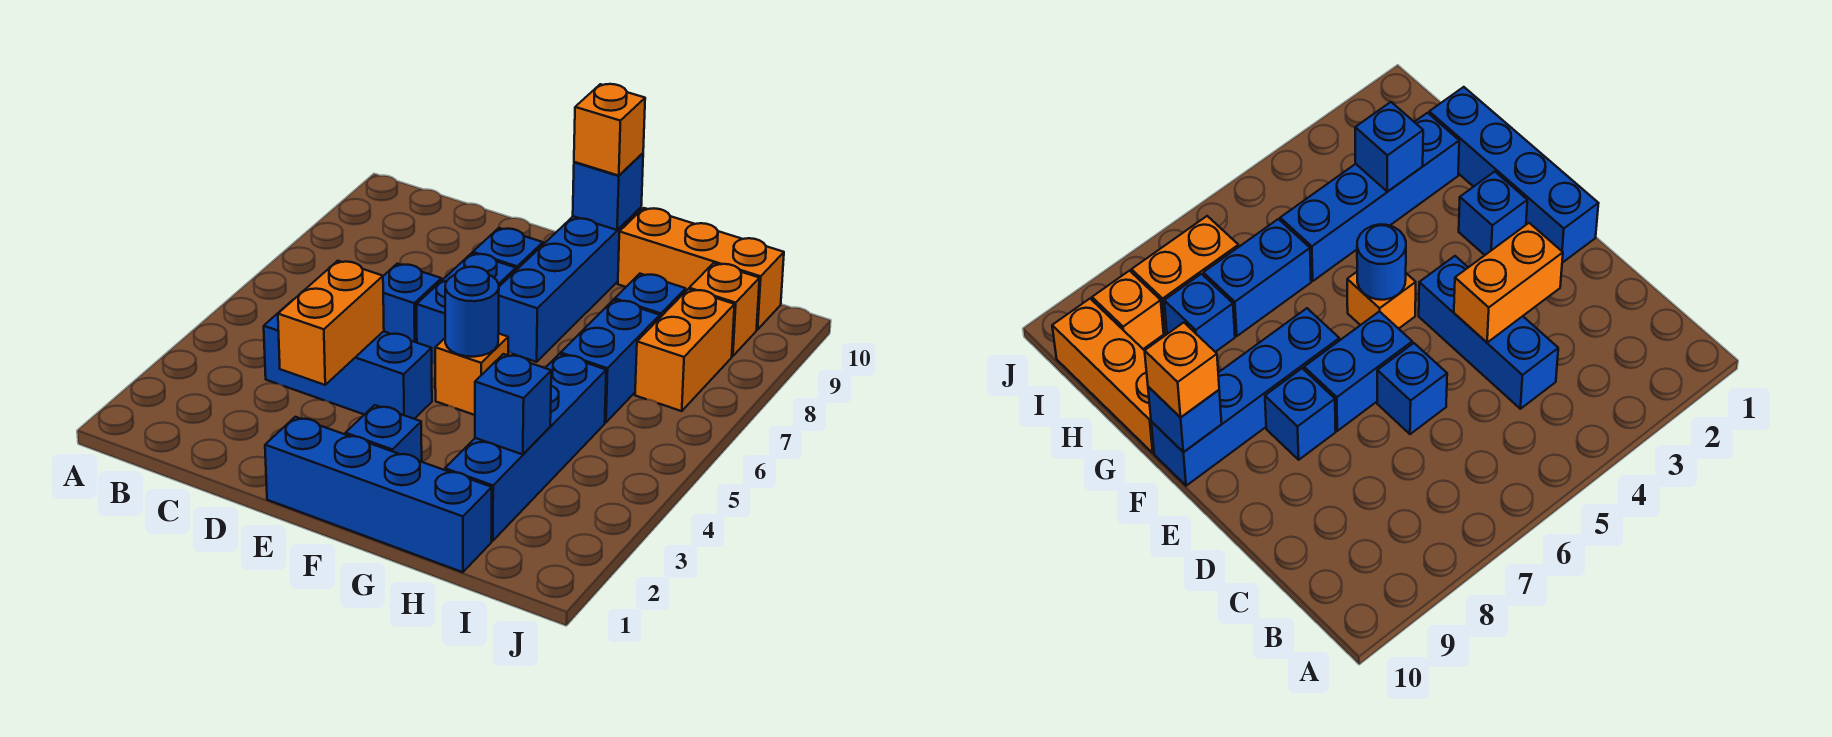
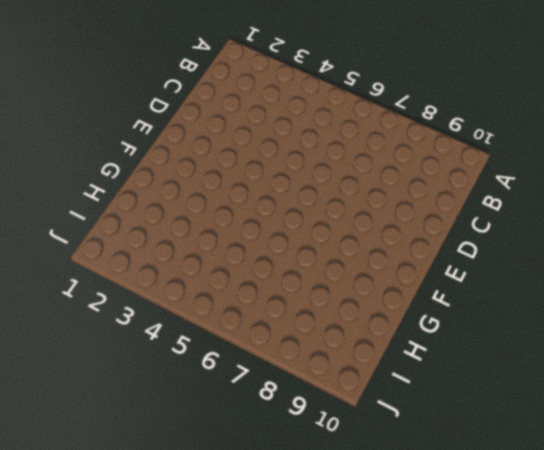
none -> blue 1x3 brick [264,300,432,419]
none -> blue 1x1 brick [383,264,441,343]
none -> blue 1x4 brick [265,417,492,572]

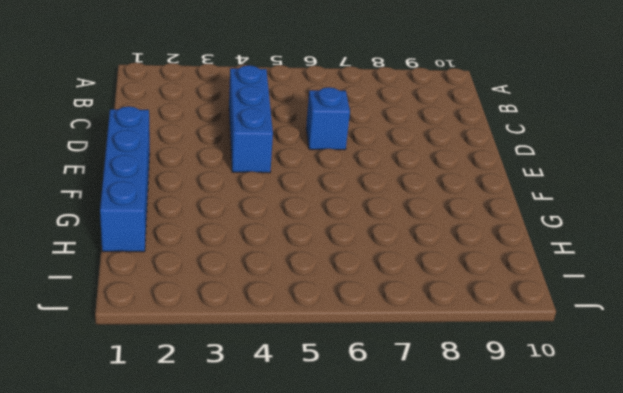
none -> blue 1x2 brick [417,253,516,363]
none -> blue 1x1 brick [473,228,543,270]
none -> blue 1x1 brick [345,405,422,462]

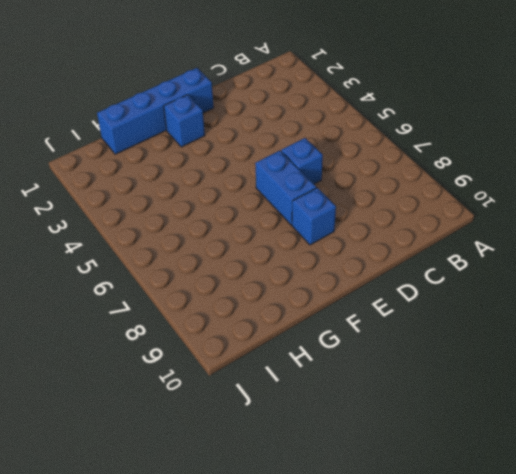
none -> blue 1x3 brick [264,300,432,419]
none -> orange 1x1 brick [435,333,508,415]
none -> blue 1x4 brick [499,208,641,362]

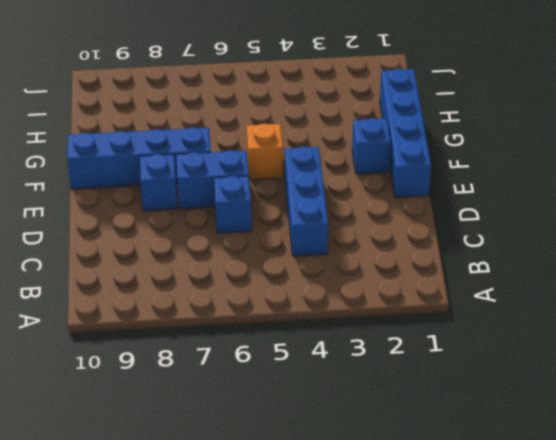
none -> orange 1x3 brick [618,208,784,330]
none -> blue 1x4 brick [445,354,606,541]
none -> blue 1x2 brick [561,300,660,423]

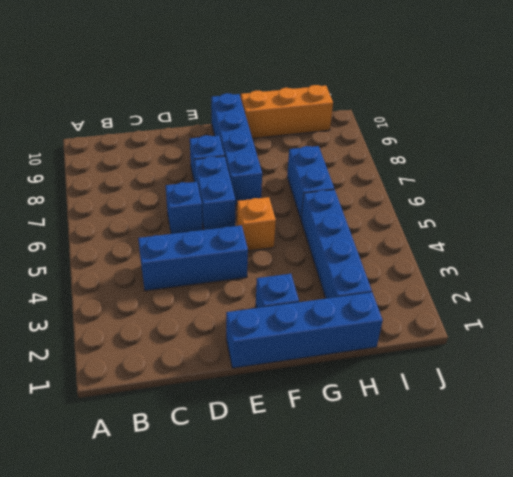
none -> blue 1x1 brick [615,274,686,317]
none -> orange 1x2 brick [635,289,735,411]
none -> orange 1x1 brick [689,263,760,356]

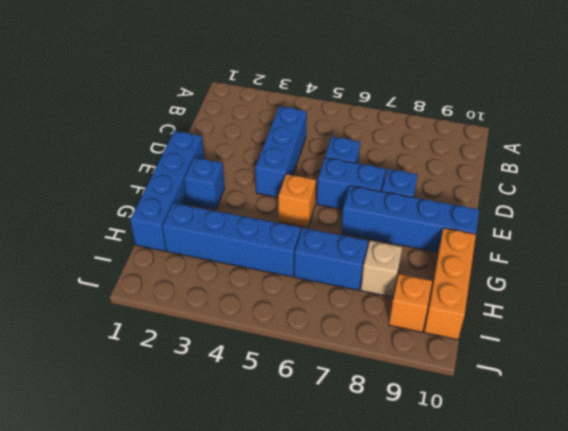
tan 1x1 brick [361,241,402,297] -> blue 1x1 brick [615,274,686,317]
none -> orange 1x2 brick [635,289,735,411]
none -> orange 1x2 brick [278,261,384,385]
none -> blue 1x1 round brick [445,267,499,357]

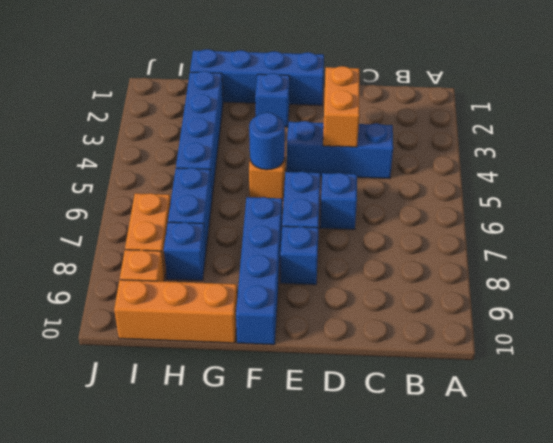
none -> blue 1x1 brick [573,153,643,230]
none -> blue 1x1 brick [475,354,551,455]
none -> orange 1x1 brick [574,84,645,176]

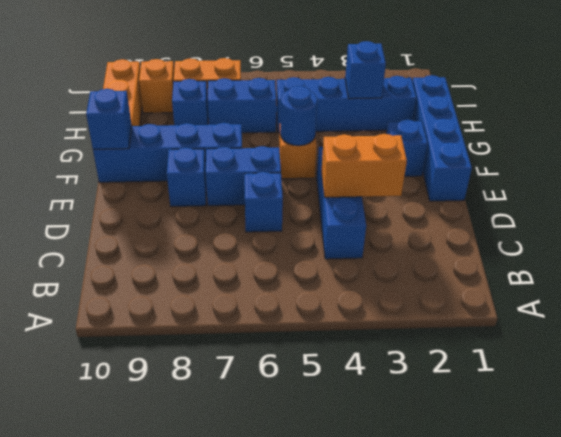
none -> orange 1x1 brick [574,84,645,176]

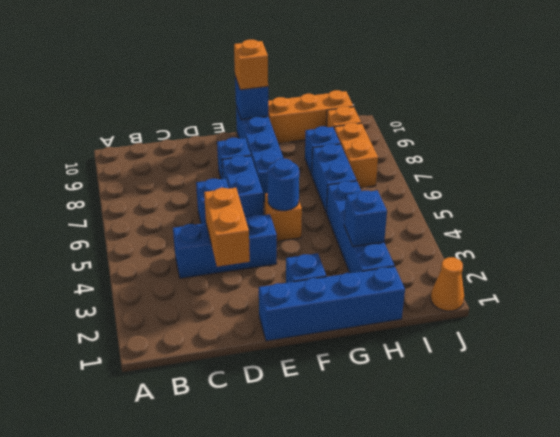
orange 1x1 cone [431,257,464,311] -> none

